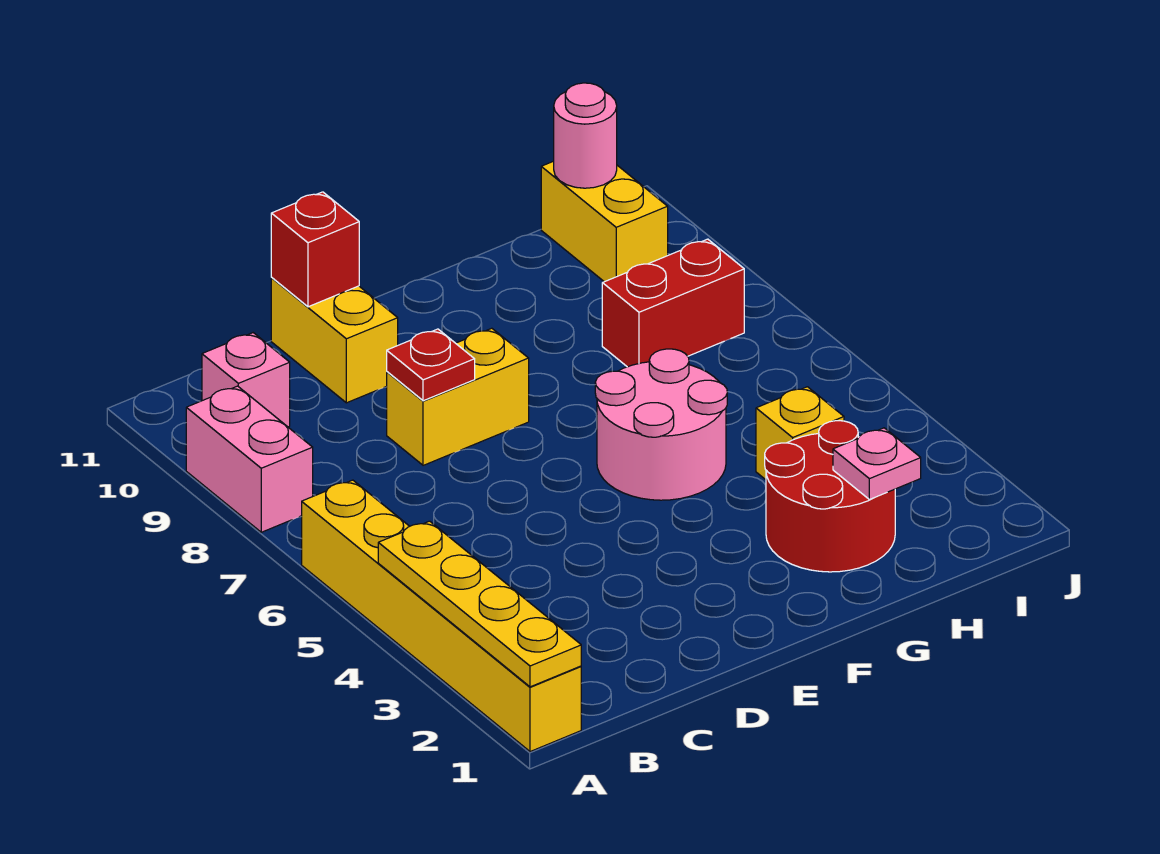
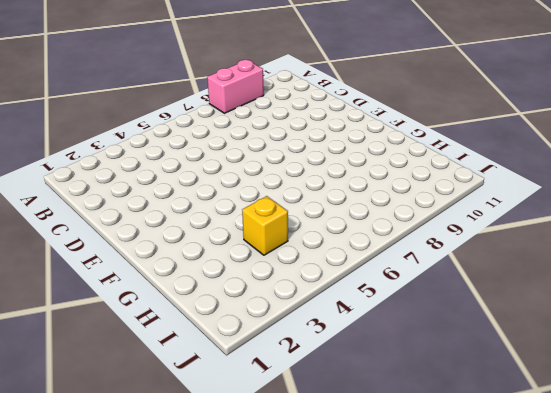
none -> yellow 1x6 brick [302,480,581,752]
none -> pink 1x1 brick [202,333,290,427]
none -> yellow 1x2 brick [387,328,529,465]

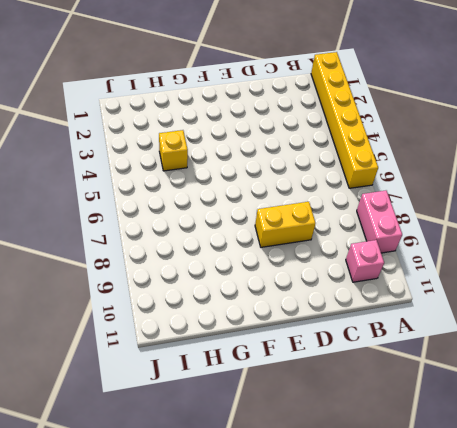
none -> yellow 1x2 brick [271,278,398,403]
none -> pink 2x2 round brick [595,349,727,500]
none -> red 2x2 round brick [765,421,895,572]

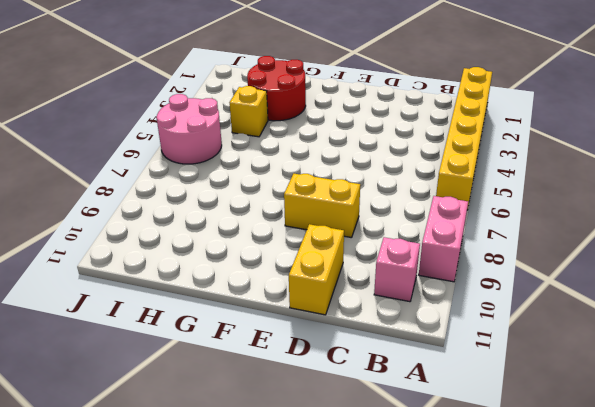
pink 2x2 round brick [156,94,222,164] -> pink 2x2 round brick moved to [595,349,727,500]
none -> red 1x2 brick [602,239,744,367]
none -> yellow 1x2 brick [541,161,668,282]
none -> yellow 1x4 plate [378,521,581,687]

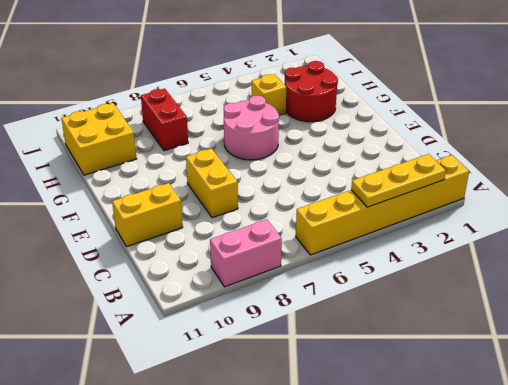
yellow 1x3 plate [351,154,446,207] -> yellow 1x4 plate [378,521,581,687]
yellow 2x2 brick [61,103,136,175] -> yellow 1x2 brick [541,161,668,282]
none -> pink 1x1 brick [202,333,290,427]
none -> red 1x1 plate [387,329,475,401]
none -> red 1x1 brick [271,192,359,307]

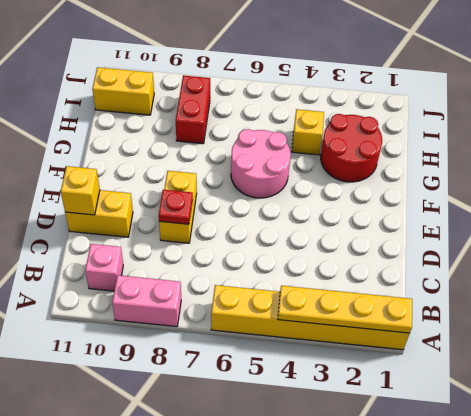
yellow 1x1 brick [61,166,100,215] -> red 1x1 brick [271,192,359,307]
none -> pink 1x1 plate [833,428,921,500]
none -> pink 1x1 round brick [554,83,617,188]

